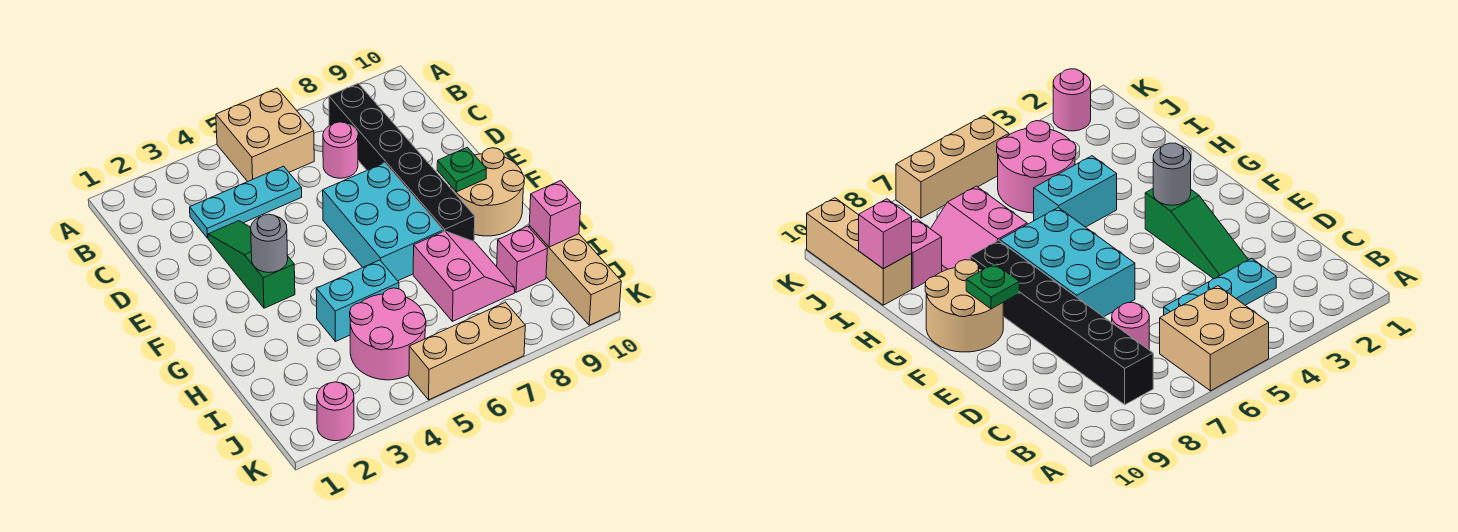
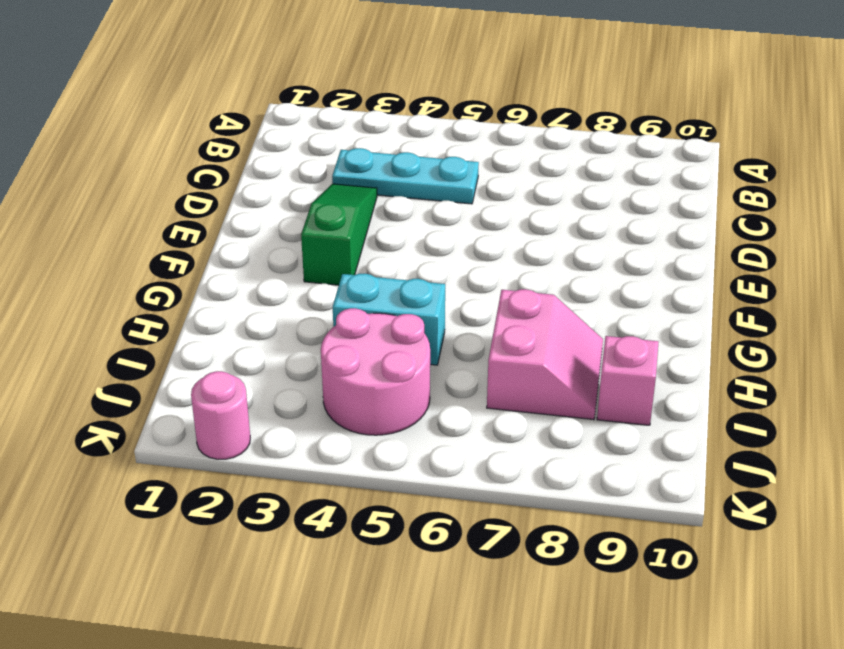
none -> tan 2x2 brick [216,88,314,182]
none -> black 1x6 brick [329,83,475,242]
none -> pink 1x1 round brick [323,122,358,178]

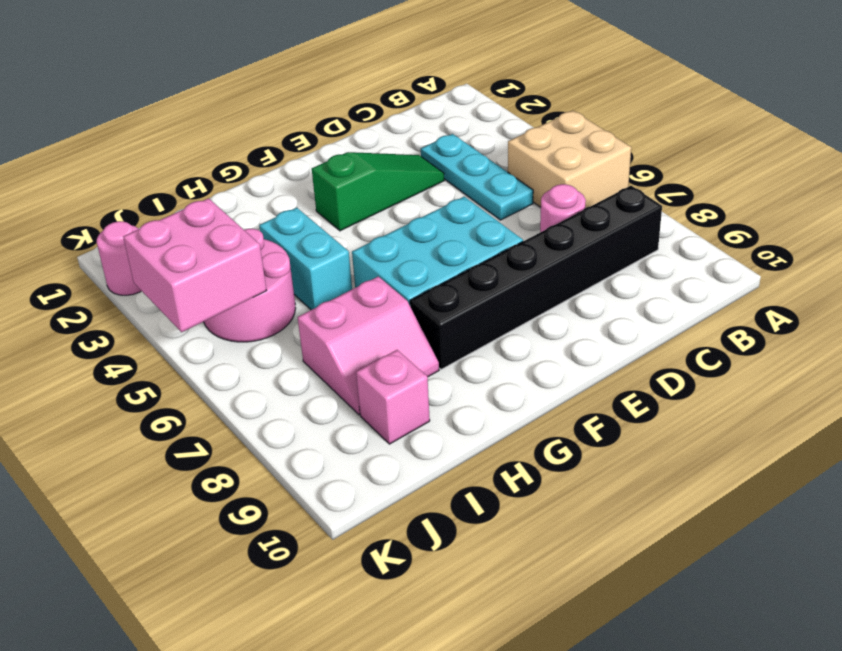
pink 2x2 brick [123,198,267,332] -> none
none -> tan 2x2 round brick [451,148,525,236]
none -> tan 1x3 brick [529,226,621,325]
none -> tan 1x3 brick [409,302,525,400]

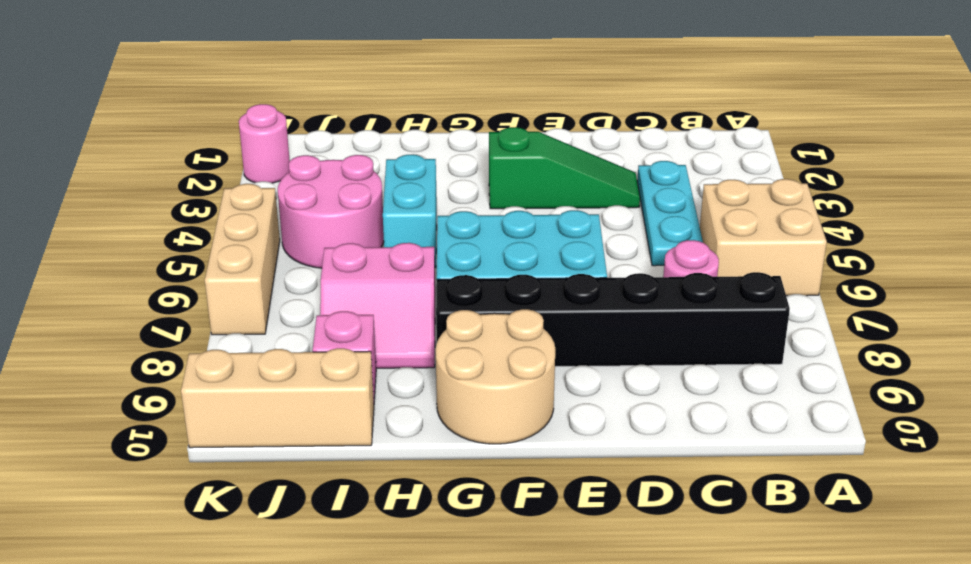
none -> grey 1x1 round brick [251,214,288,273]
none -> green 1x1 plate [437,147,486,192]
none -> pink 1x1 brick [529,181,581,247]

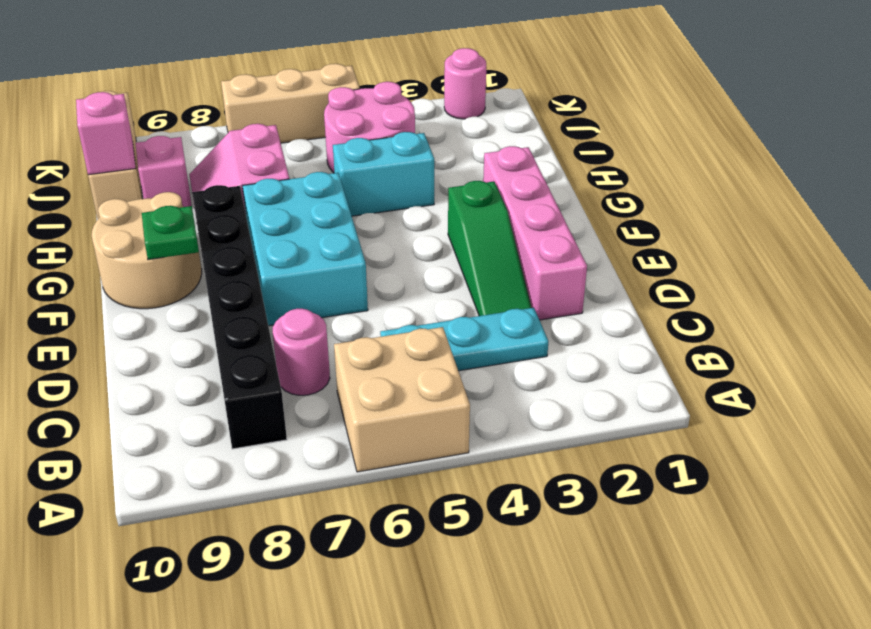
pink 1x4 brick [483,146,587,320] -> none
none -> grey 1x1 round brick [251,214,288,273]

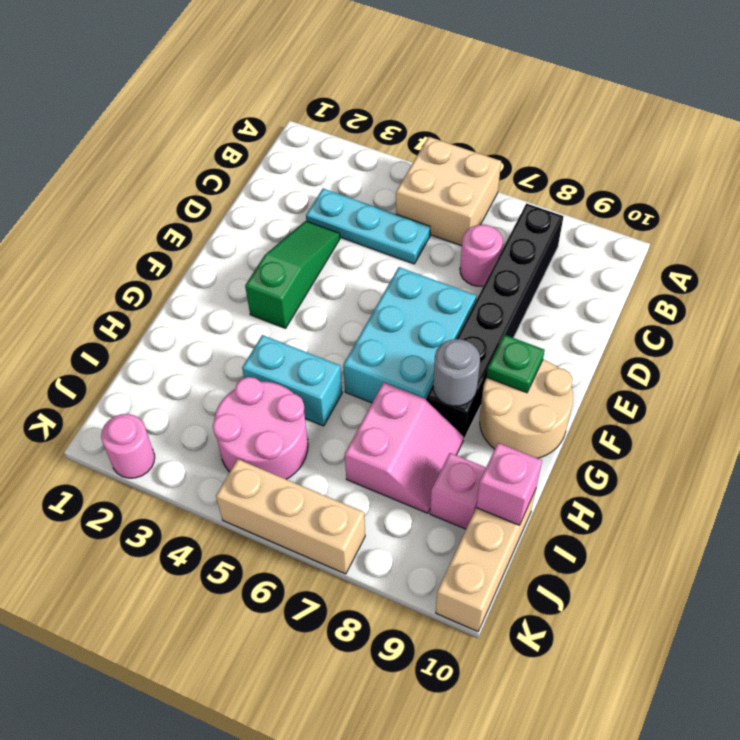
grey 1x1 round brick [433,339,480,406] -> grey 1x1 round brick moved to [251,214,288,273]

